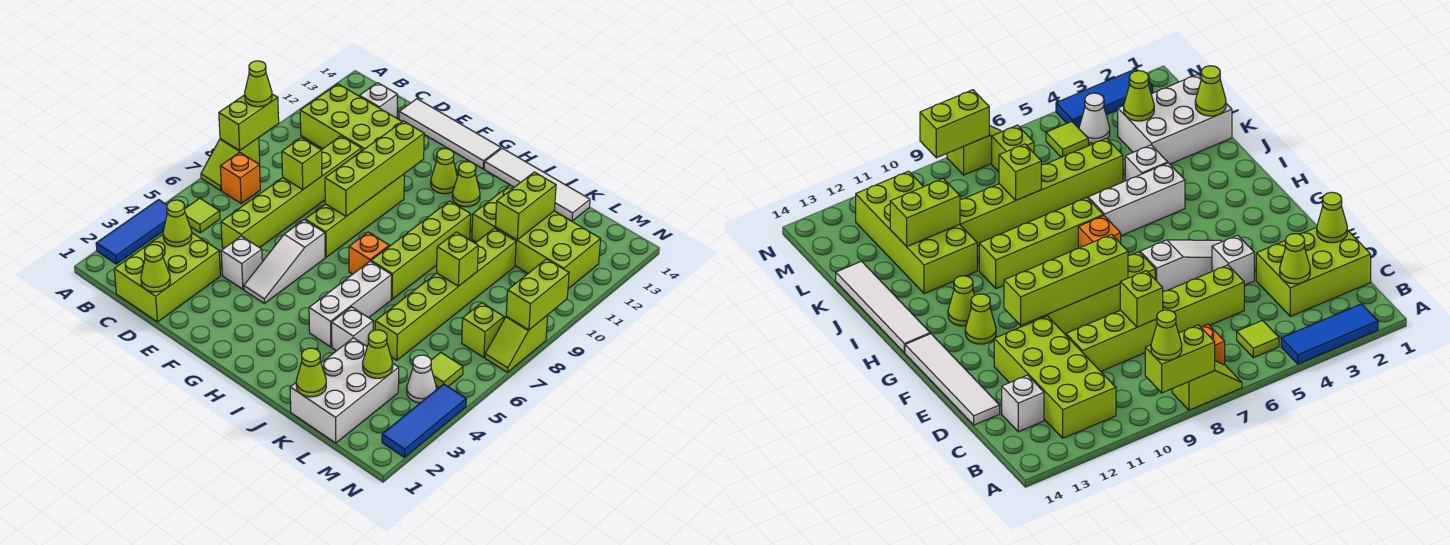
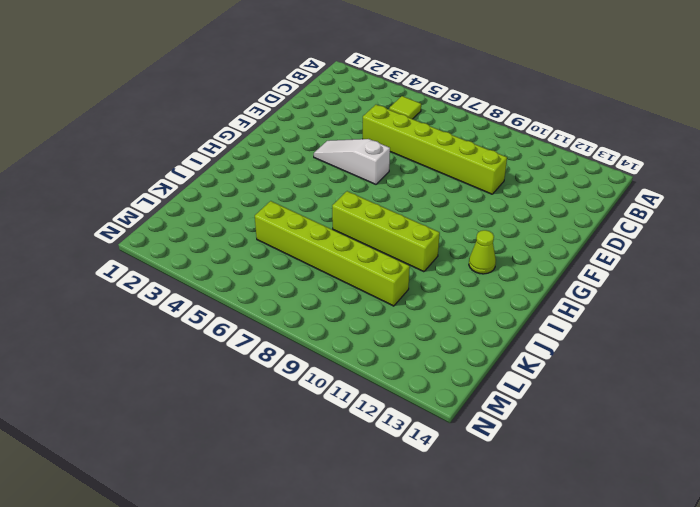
none -> blue 1x3 tile [96,200,167,264]
none -> lime 1x2 slope [201,138,260,190]
none -> orange 1x1 brick [220,152,260,203]
none -> lime 2x4 brick [300,84,402,151]

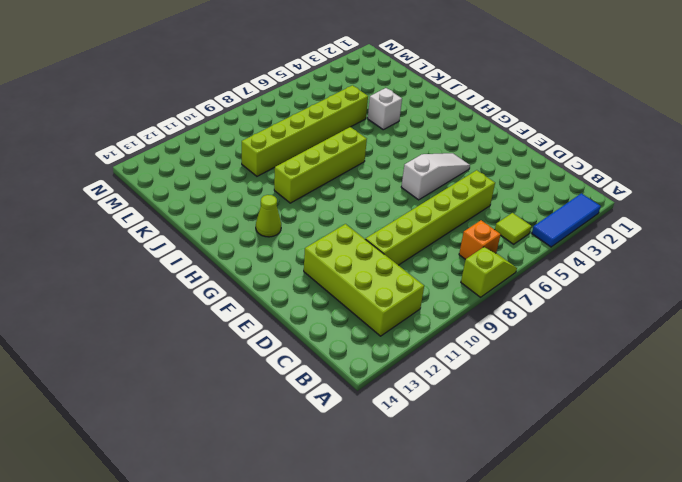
none -> lime 2x3 brick [114,233,221,322]
none -> white 1x1 brick [360,83,397,118]
none -> white 1x4 tile [399,99,501,169]
none -> white 1x1 brick [221,236,262,289]

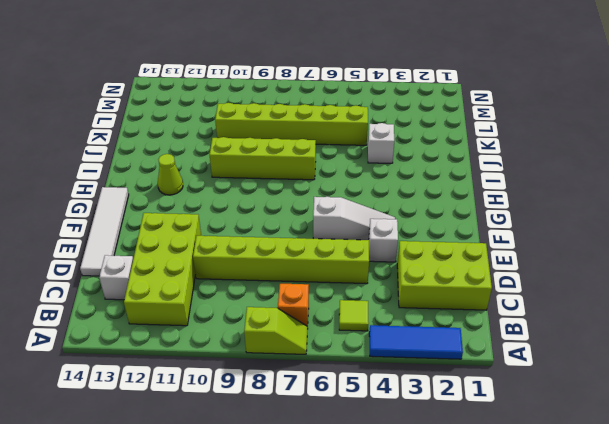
none -> lime 1x4 brick [305,174,404,257]
none -> lime 1x1 cone [431,149,457,194]
none -> orange 1x1 brick [349,232,389,274]
none -> white 1x4 tile [484,148,590,221]

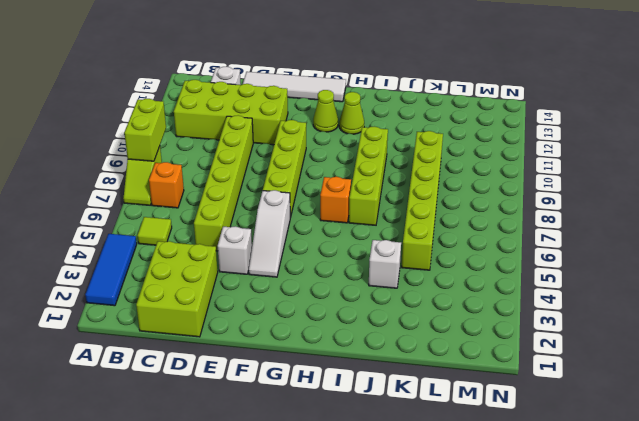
none -> white 1x4 tile [484,148,590,221]
none -> white 1x3 brick [309,261,392,347]
none -> lime 2x4 brick [472,185,601,289]
none -> white 2x3 brick [290,338,399,443]

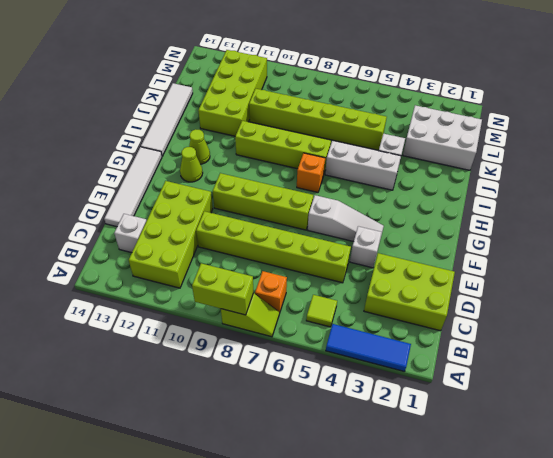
none -> white 1x1 cone [407,355,436,403]
none -> lime 1x1 tile [431,353,463,388]
none -> lime 1x1 brick [462,303,504,357]
none -> blue 1x3 tile [382,384,466,457]

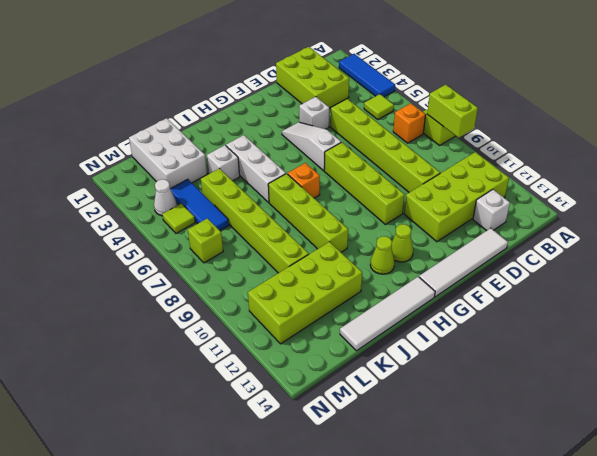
blue 1x3 tile [171,179,229,231] -> blue 1x3 tile moved to [382,384,466,457]
none -> lime 1x2 slope [485,315,548,372]
none -> lime 1x1 cone [163,200,192,247]
none -> lime 1x1 cone [141,245,170,292]
none -> lime 1x1 brick [282,138,322,190]

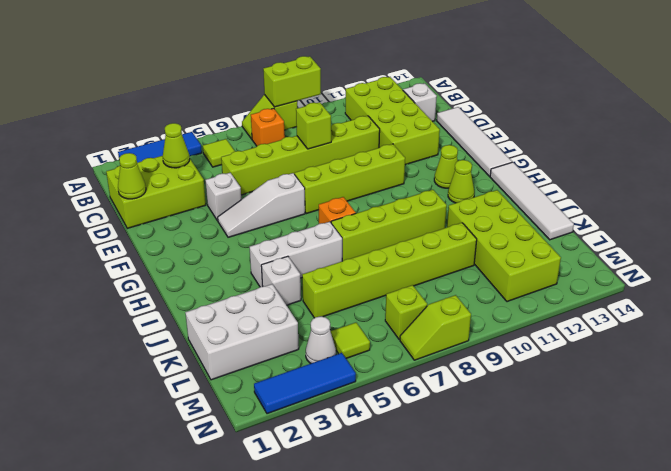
none -> lime 1x4 brick [325,121,424,216]
none -> lime 1x1 cone [296,348,326,397]
none -> lime 1x1 brick [437,232,478,286]
none -> lime 1x2 brick [495,172,556,240]

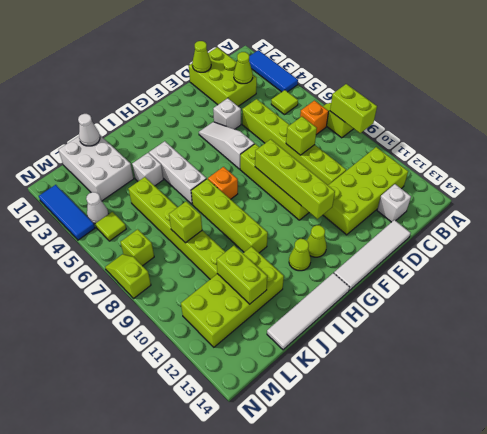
white 1x1 cone [78,114,100,146] -> lime 1x1 cone [296,348,326,397]
none -> lime 1x1 cone [363,330,393,378]
none -> lime 1x2 brick [506,259,569,330]
none -> lime 1x1 cone [245,61,272,107]

